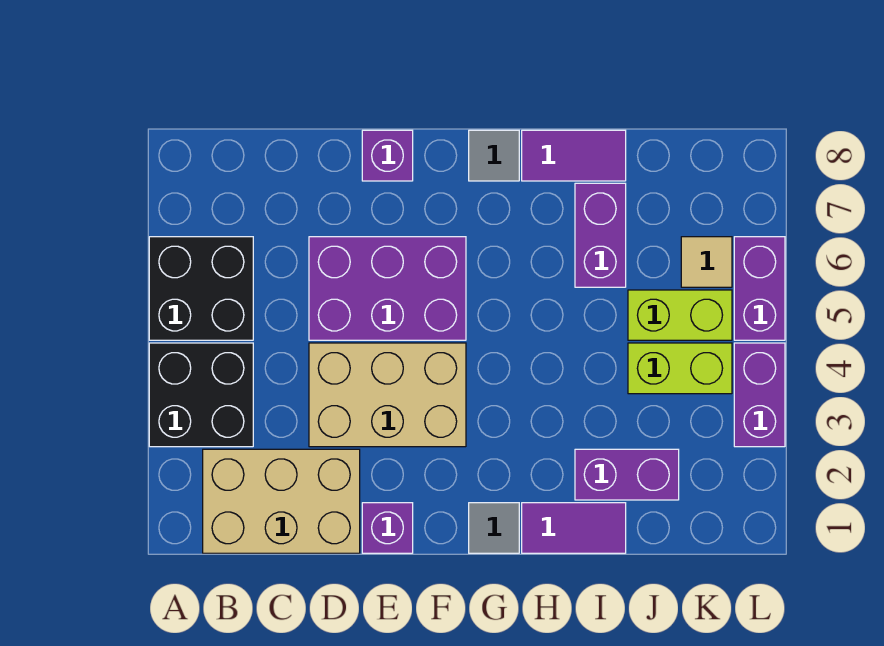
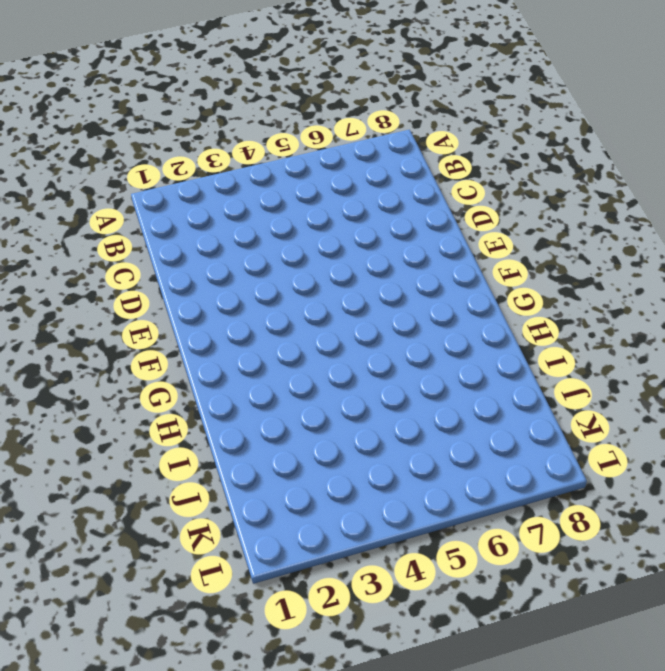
none -> black 2x2 brick [149,343,253,447]
none -> black 2x2 brick [149,237,253,340]
none -> tan 2x3 brick [203,449,360,553]

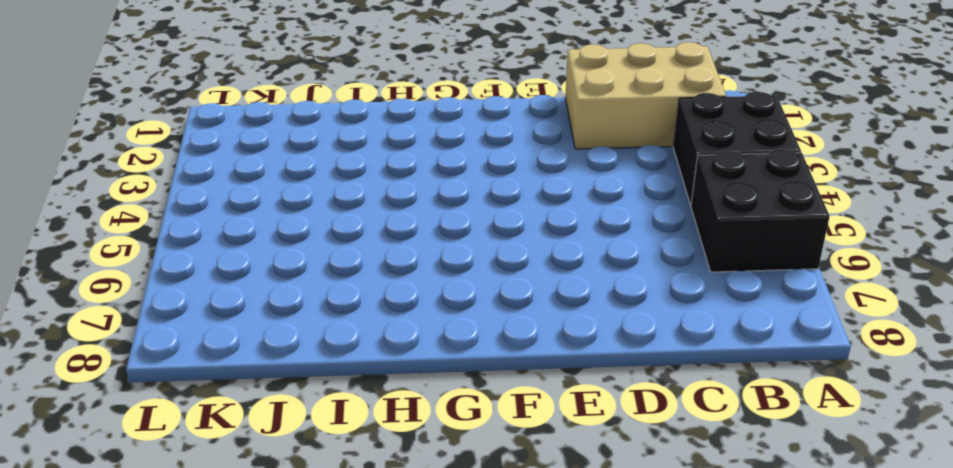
none -> tan 2x3 brick [309,343,466,447]
none -> purple 2x3 brick [309,237,466,340]
none -> purple 1x1 brick [362,503,413,553]

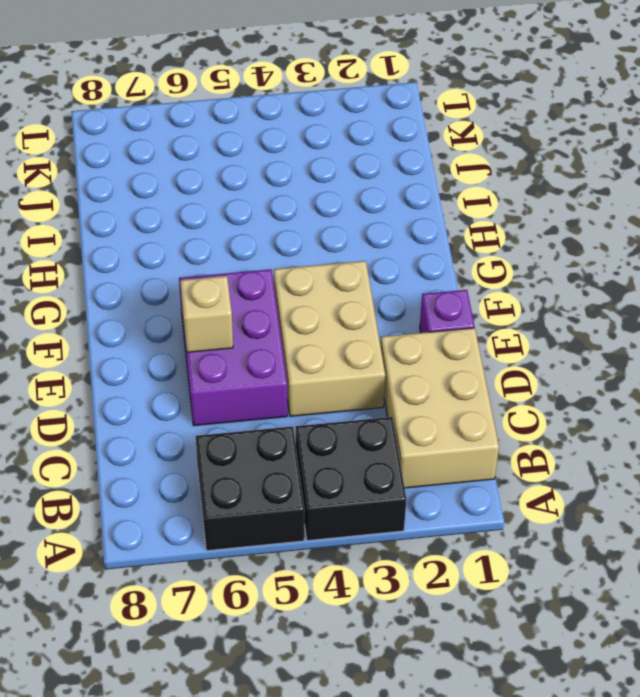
tan 1x1 brick [180,276,233,352] -> none
none -> purple 1x1 brick [362,130,413,181]
none -> grey 1x1 tile [469,503,519,553]
none -> grey 1x1 tile [469,130,519,181]

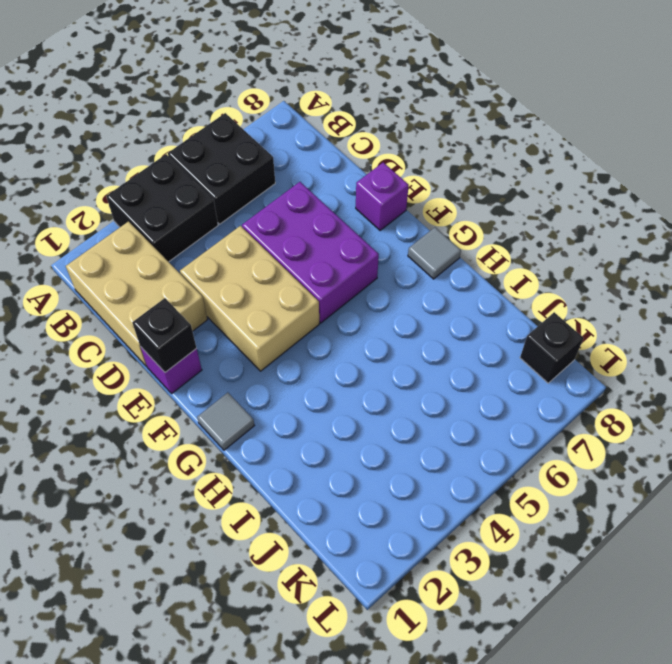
black 1x1 brick [132,298,196,372] -> none
black 1x1 brick [520,312,583,383] -> none
none -> purple 1x2 tile [522,503,626,553]
none -> purple 1x2 tile [522,130,626,181]
none -> purple 1x2 brick [575,449,679,500]

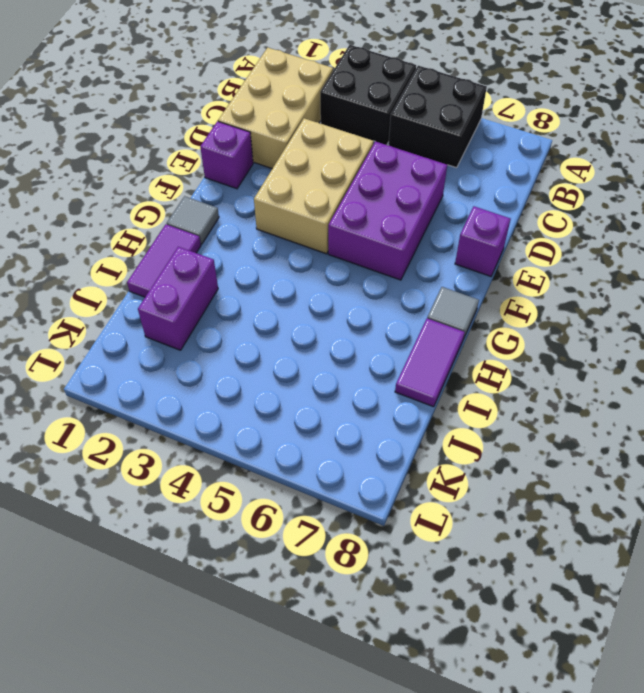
none -> purple 1x2 brick [575,183,626,287]
none -> lime 1x2 brick [628,343,732,394]
none -> lime 1x2 brick [628,290,732,340]

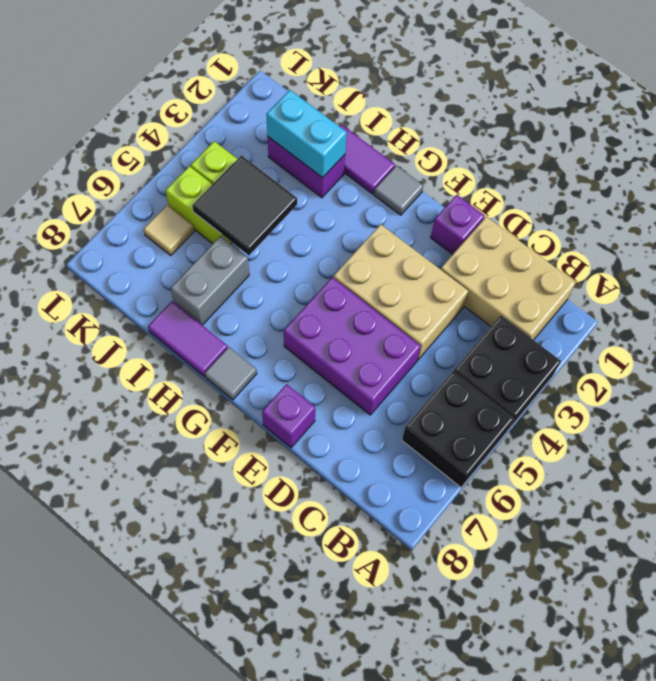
cyan 1x2 brick [266,90,347,178] -> none
black 2x2 tile [192,155,297,255] -> none
grey 1x2 brick [171,236,249,325] -> purple 1x2 brick [575,183,626,287]
none -> purple 1x2 brick [734,343,785,447]
none -> purple 1x2 brick [734,237,785,340]

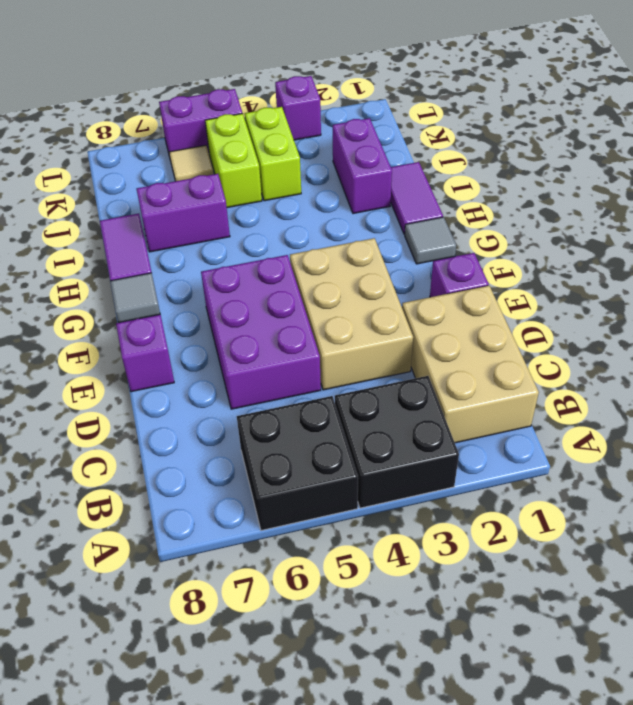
purple 1x1 brick [275,76,321,140] -> purple 1x2 brick [734,343,785,447]

